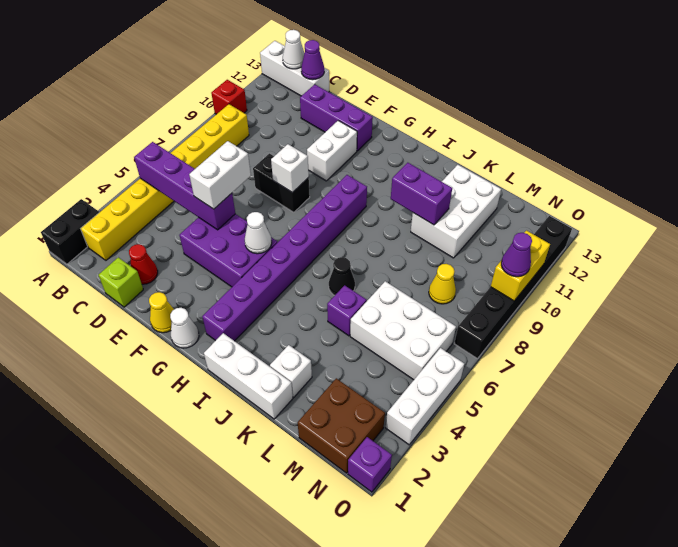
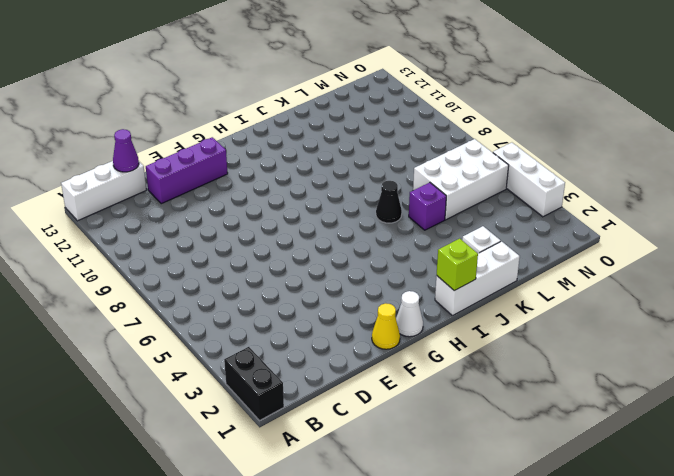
lime 1x1 brick [437,239,478,291] -> lime 1x1 brick moved to [99,257,143,307]
none -> red 1x1 brick [211,80,247,114]
none -> yellow 1x8 brick [81,104,249,260]
none -> red 1x1 cone [129,244,158,284]
none -> purple 2x3 brick [179,214,277,287]

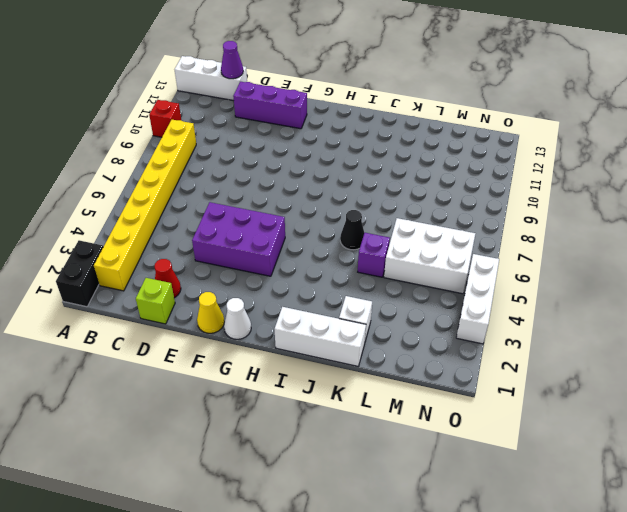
none -> black 1x2 brick [253,154,310,212]
none -> white 1x2 brick [307,121,357,181]
none -> purple 1x8 brick [202,175,367,341]
none -> white 2x3 brick [411,165,501,258]

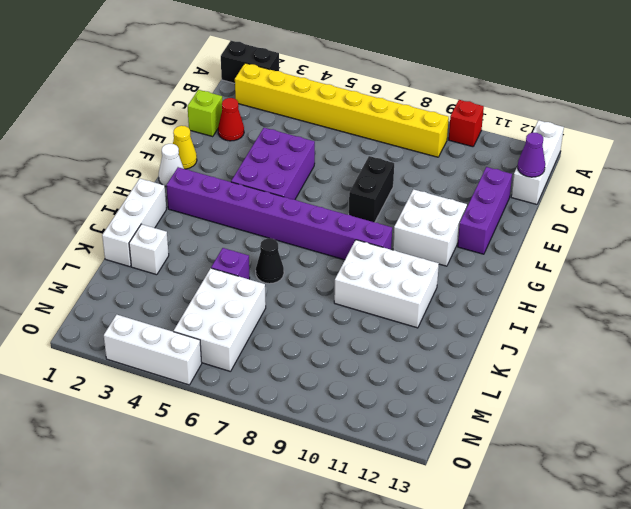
white 2x2 brick [393,189,467,266] -> white 1x2 brick [307,121,357,181]
white 2x3 brick [334,240,439,328] -> white 2x3 brick moved to [411,165,501,258]
none -> brown 2x2 brick [298,378,385,473]
none -> yellow 1x1 cone [429,264,456,304]
none -> purple 1x1 brick [348,437,392,492]
none -> black 1x6 brick [454,216,572,359]

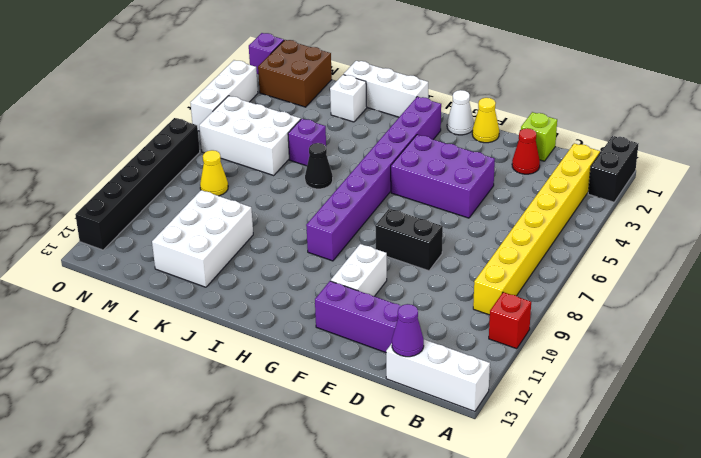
none -> purple 1x4 brick [134,142,235,230]
none -> white 1x1 cone [283,30,304,69]
none -> white 1x1 brick [271,144,309,193]
none -> white 1x1 cone [245,212,272,254]

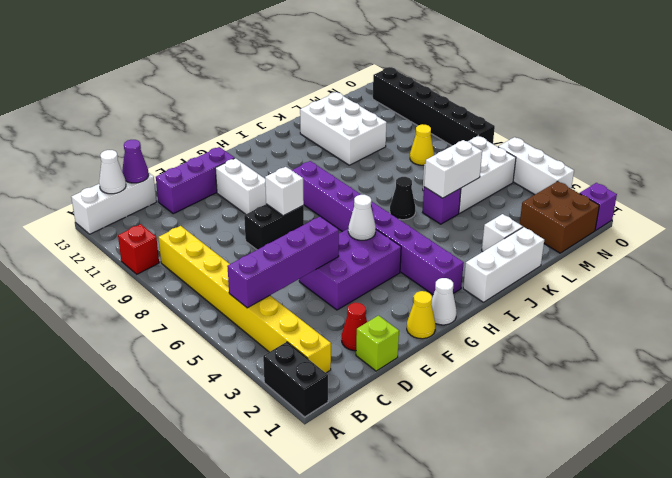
white 1x2 brick [424,140,482,198] -> white 1x2 brick turned to [189,141,251,209]
none -> purple 1x2 brick [391,163,452,225]
none -> yellow 1x2 brick [491,231,550,301]
none -> purple 1x1 cone [501,233,532,277]

